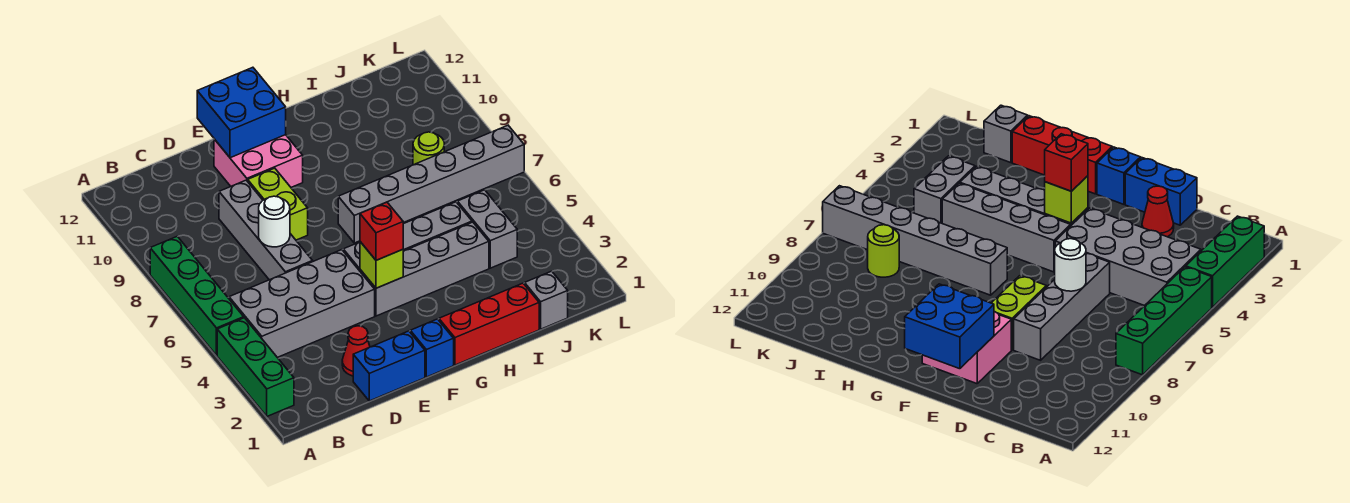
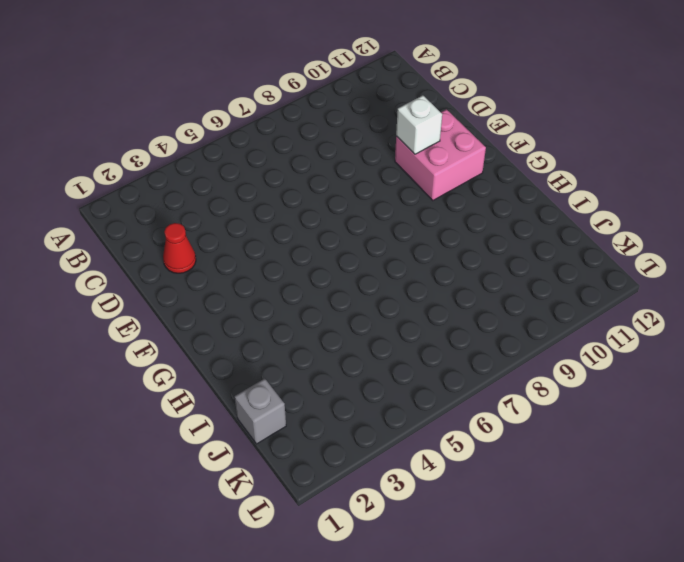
white 1x1 brick [396,95,442,154] -> none
none -> green 1x3 brick [217,318,294,416]
none -> green 1x4 brick [150,236,244,356]
none -> grey 2x4 brick [229,250,375,357]

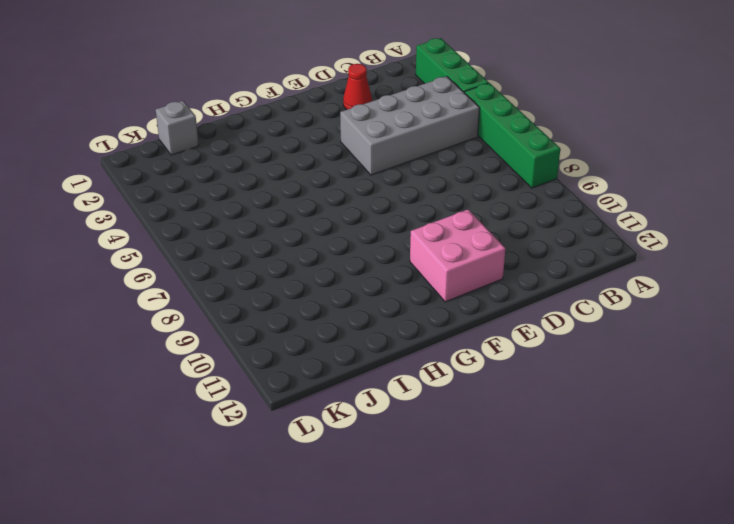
none -> blue 1x2 brick [353,331,425,401]
none -> grey 1x4 brick [219,180,313,280]
none -> lime 1x2 brick [248,168,308,240]

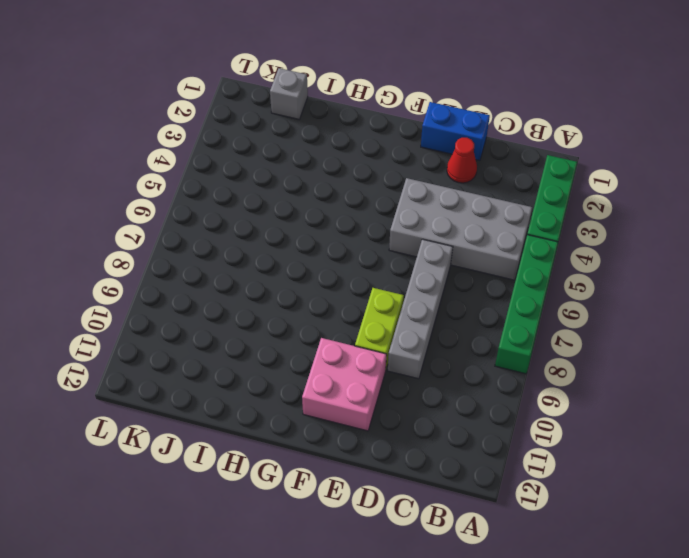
none -> blue 1x1 brick [410,319,454,377]
none -> grey 1x4 brick [360,222,489,316]
none -> grey 1x4 brick [343,202,472,271]

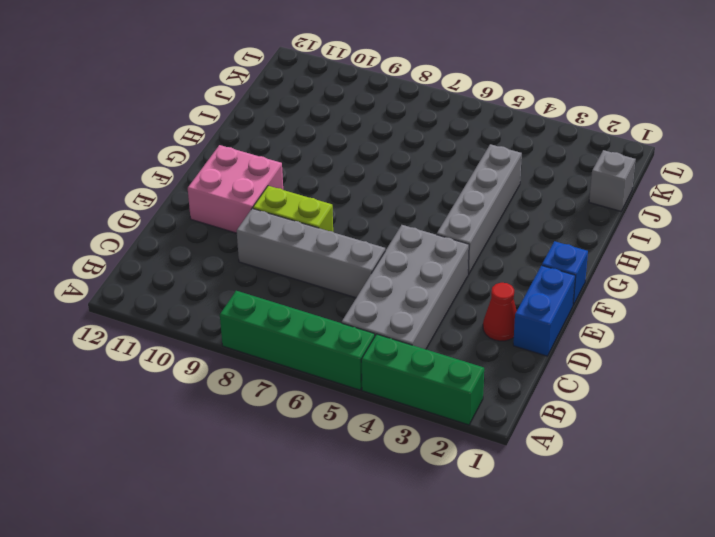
none -> grey 1x4 brick [343,202,472,271]
none -> red 1x3 brick [439,283,539,365]
none -> grey 1x6 brick [338,125,524,243]

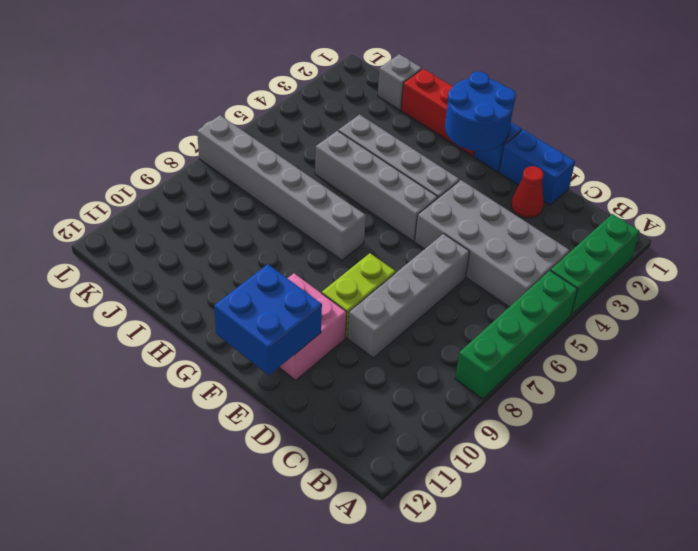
blue 2x2 round brick [445,72,516,151] -> none
none -> grey 1x2 brick [457,190,517,268]
none -> lime 1x1 round brick [413,132,444,165]
none -> white 1x1 round brick [259,196,290,247]

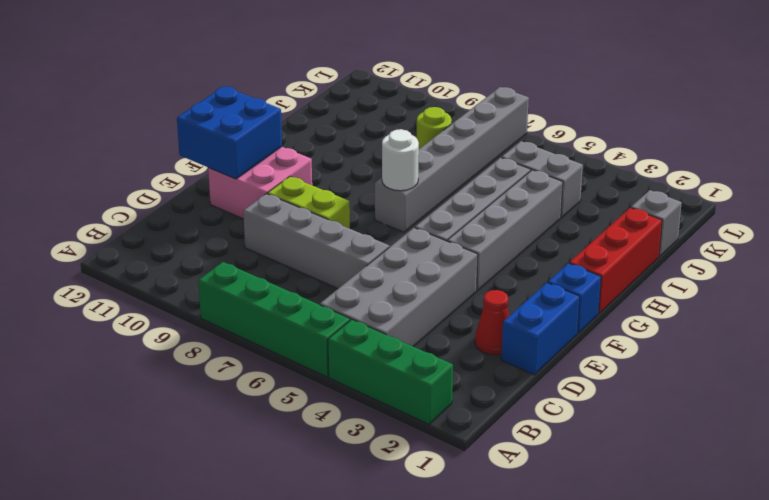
white 1x1 round brick [382,129,419,191] -> white 1x1 round brick moved to [259,196,290,247]
none -> lime 1x1 brick [360,242,403,288]
none -> red 1x1 brick [360,202,403,260]

